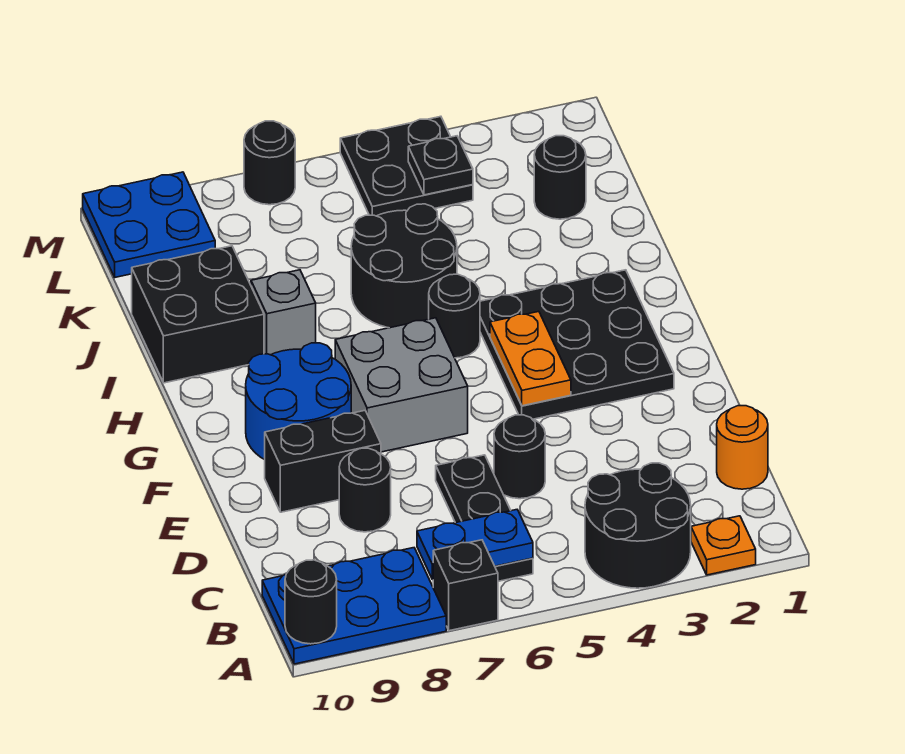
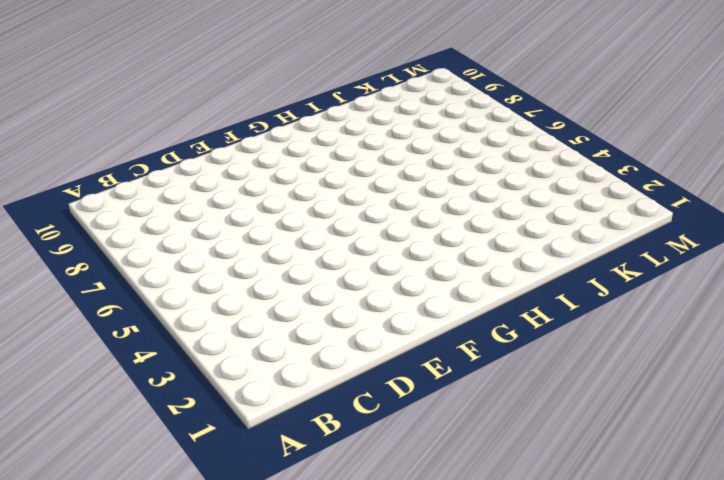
none -> orange 1x1 plate [691,516,756,575]
none -> black 2x2 round brick [585,463,691,588]
none -> black 1x1 brick [433,540,498,631]

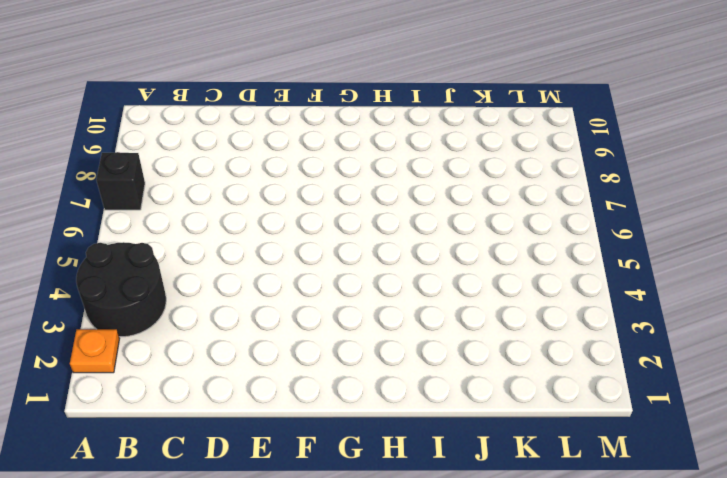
none -> blue 2x3 plate [262,548,446,664]
none -> black 1x3 plate [436,455,533,581]
none -> orange 1x1 round brick [717,406,768,489]

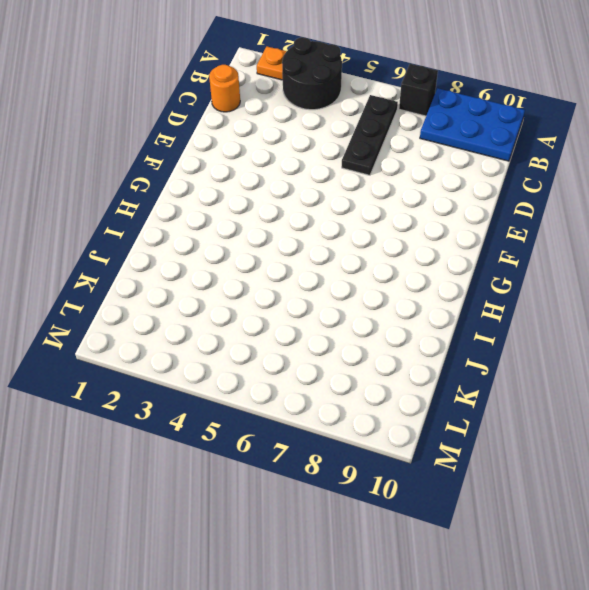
none -> black 1x1 round brick [494,415,545,499]
none -> black 1x1 round brick [339,448,391,532]
none -> black 1x2 brick [265,411,381,512]

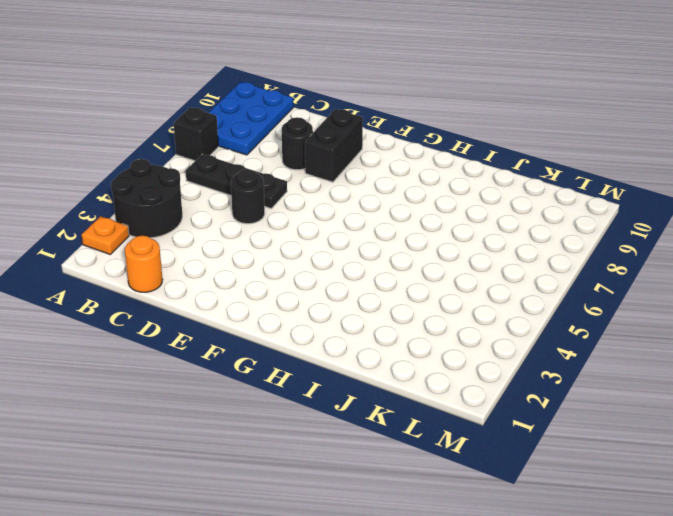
none -> black 3x3 plate [480,270,674,419]
none -> grey 2x2 brick [335,318,468,452]
none -> blue 2x2 round brick [246,343,351,460]

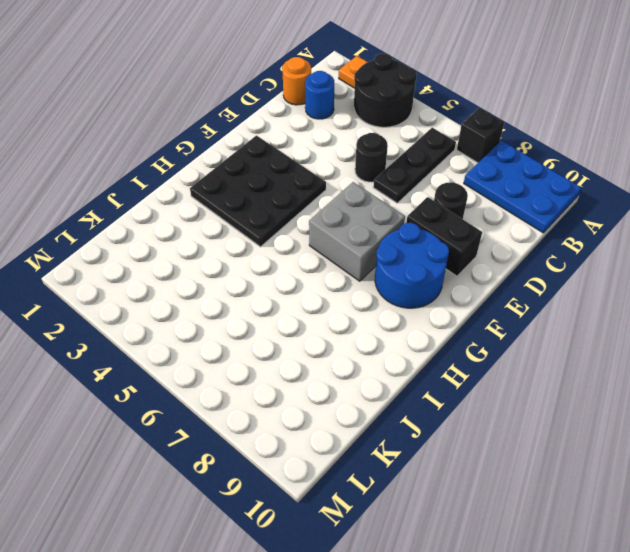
blue 1x1 round brick [305,71,335,119] -> none
none -> black 1x1 round brick [429,274,480,358]
none -> black 2x2 round brick [351,204,457,328]
none -> grey 1x1 brick [251,270,316,355]

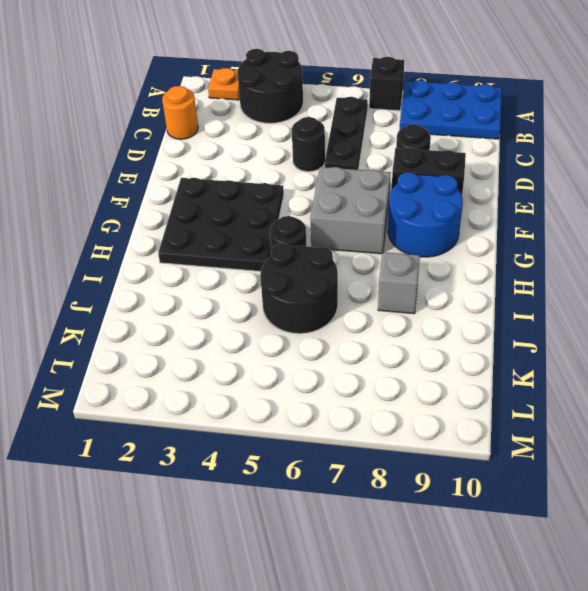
none -> black 2x2 brick [132,246,264,383]
none -> black 1x1 round brick [534,136,586,219]
none -> black 2x2 plate [340,116,473,216]

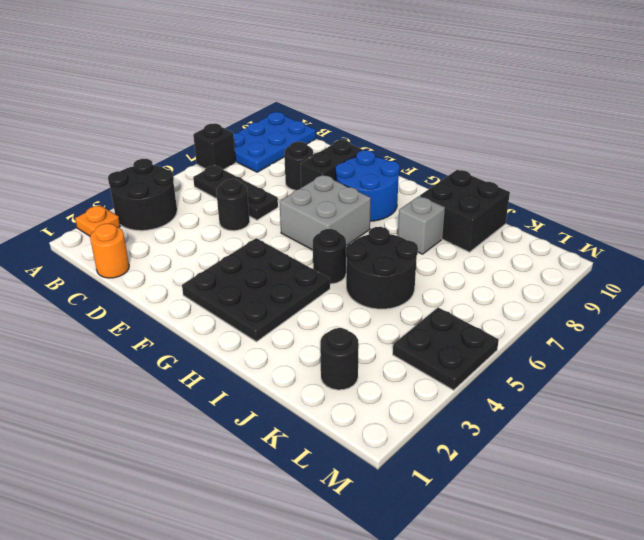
none -> blue 2x2 plate [83,172,215,277]
none -> black 1x1 round brick [244,121,295,205]
none -> black 1x1 round brick [285,560,337,644]

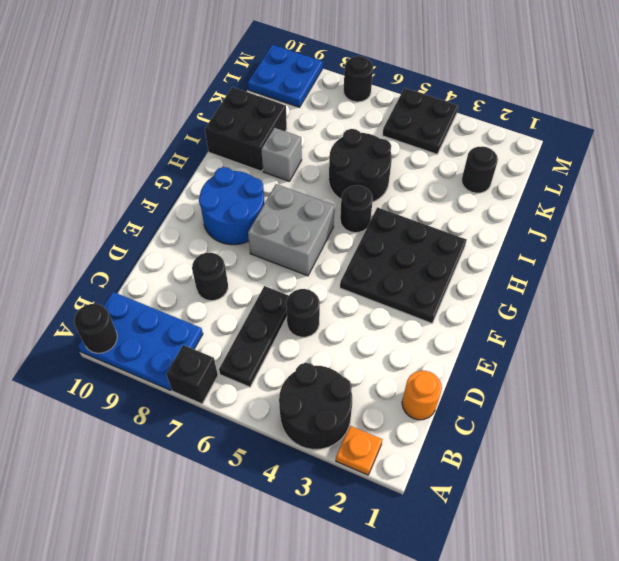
none -> black 1x2 brick [265,411,381,512]
none -> blue 1x2 plate [417,510,533,580]
none -> orange 1x2 plate [490,311,571,406]

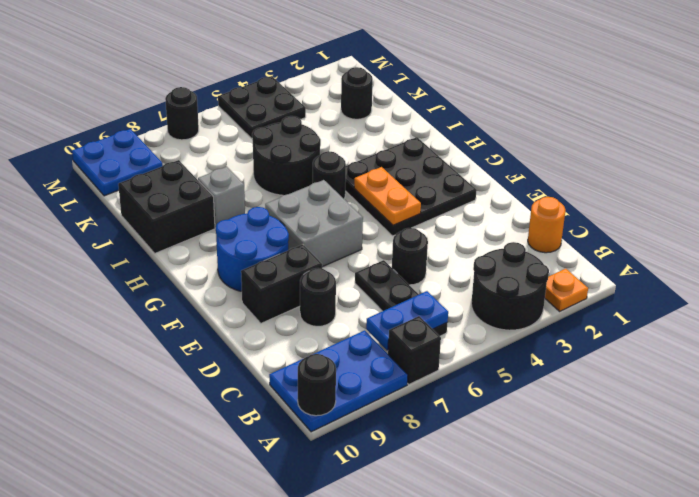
none -> black 1x1 plate [408,136,473,195]

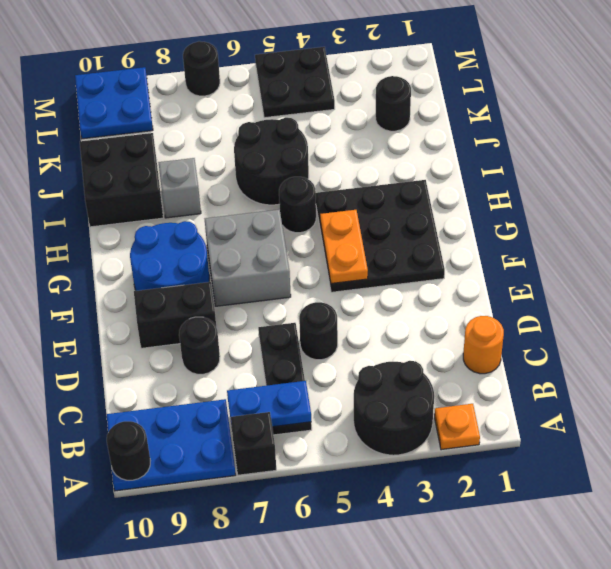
none -> black 1x1 plate [408,136,473,195]

